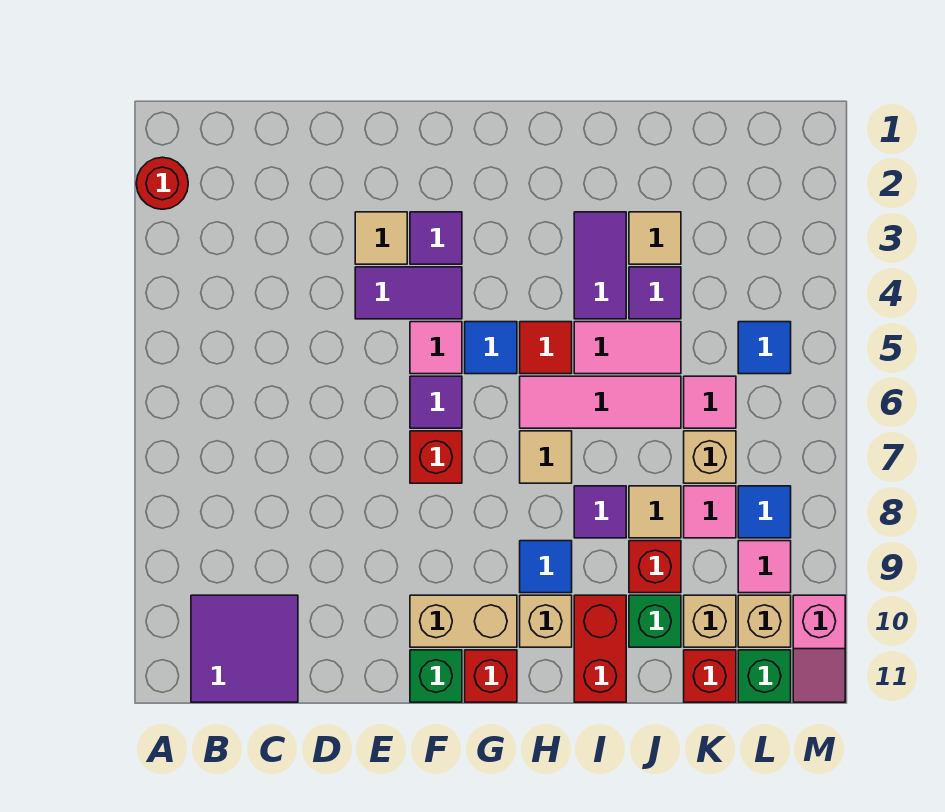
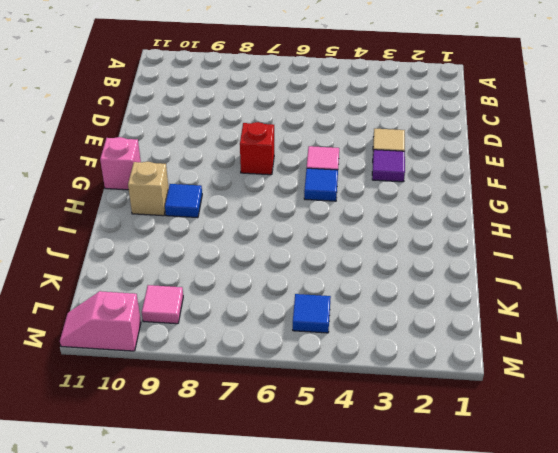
pink 1x1 brick [100,137,141,190] -> red 1x1 brick [465,650,517,702]
none -> red 1x1 round brick [136,157,188,209]
none -> purple 2x2 tile [191,595,298,702]
none -> purple 1x2 tile [355,267,462,319]
none -> purple 1x1 tile [410,376,462,428]

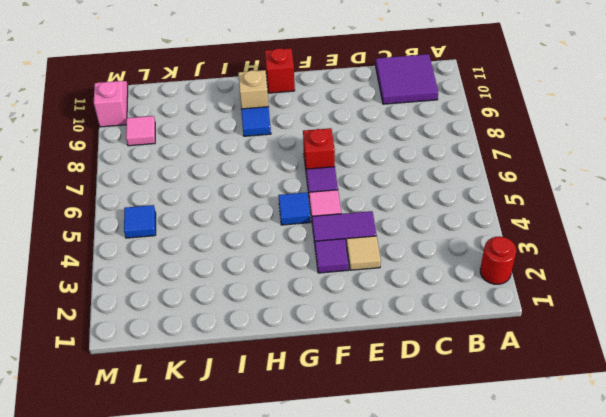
none -> tan 1x2 brick [410,595,517,647]
none -> green 1x1 brick [410,650,462,702]
none -> red 1x1 tile [520,322,572,374]
none -> pink 1x3 tile [520,376,681,428]

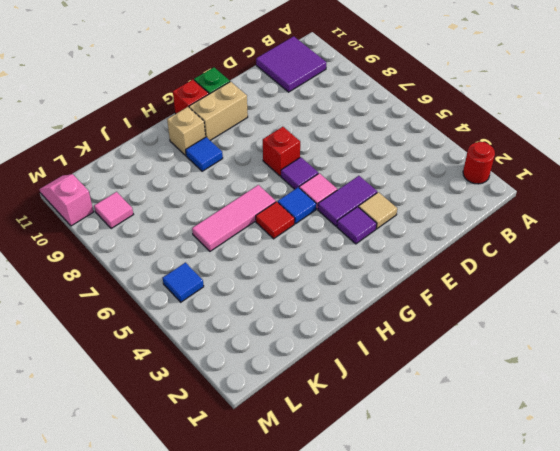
none -> tan 1x1 tile [520,431,572,483]
none -> purple 1x2 tile [574,212,626,319]
none -> pink 1x2 tile [574,322,681,374]
none -> purple 1x1 tile [574,486,626,538]

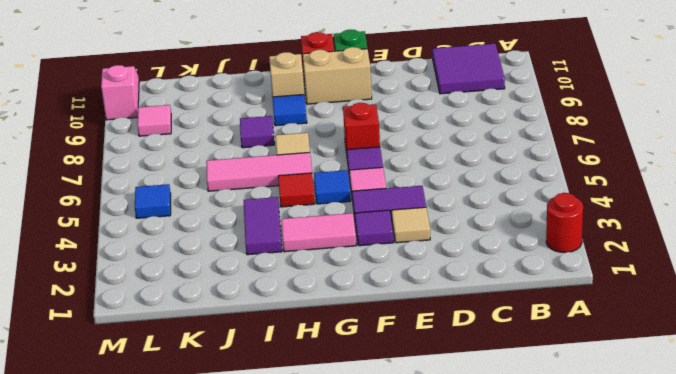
pink 1x2 tile [281,213,356,252] -> pink 1x2 tile moved to [574,322,681,374]
none -> red 1x2 brick [574,595,626,702]
none -> tan 1x1 tile [629,212,681,264]
none -> purple 1x1 tile [629,267,681,319]
none -> tan 1x1 tile [629,486,681,538]

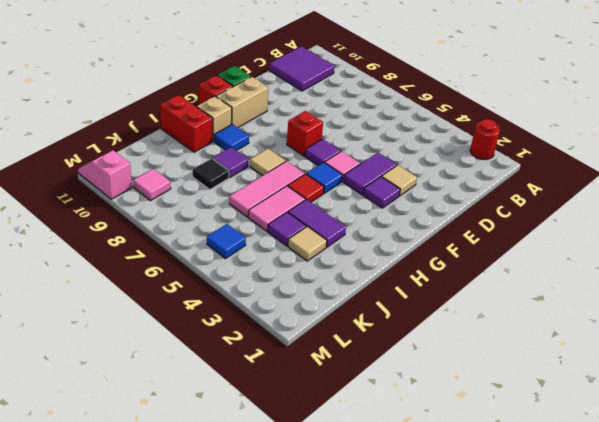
black 1x1 tile [193,158,229,189] -> tan 1x1 tile [629,486,681,538]
none -> red 1x1 brick [629,541,681,593]
none -> green 1x1 brick [629,595,681,647]
none -> pink 1x1 tile [684,376,736,428]
none -> tan 1x1 brick [684,431,736,483]

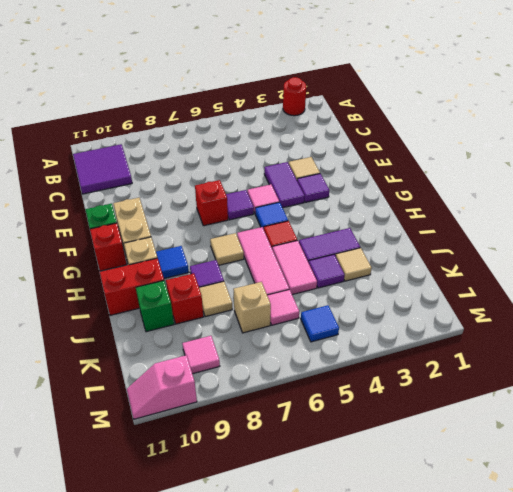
none -> pink 1x1 tile [684,486,736,538]
none -> tan 1x1 brick [684,595,736,647]
none -> red 1x1 brick [684,650,736,702]
none -> blue 1x1 tile [738,486,791,538]

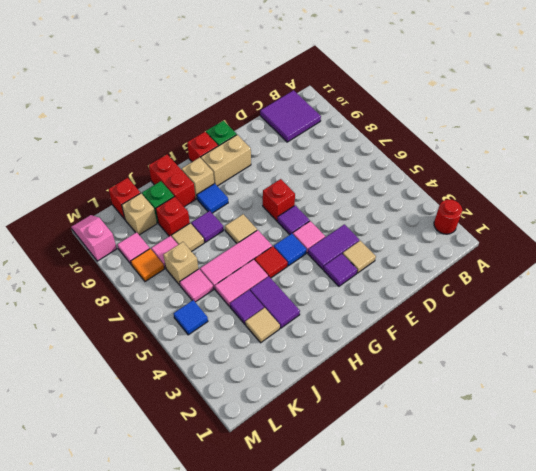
orange 1x1 tile [131,249,164,282] -> blue 1x1 tile [738,486,791,538]
none -> tan 1x1 brick [738,595,791,647]
none -> green 1x1 brick [738,650,791,702]

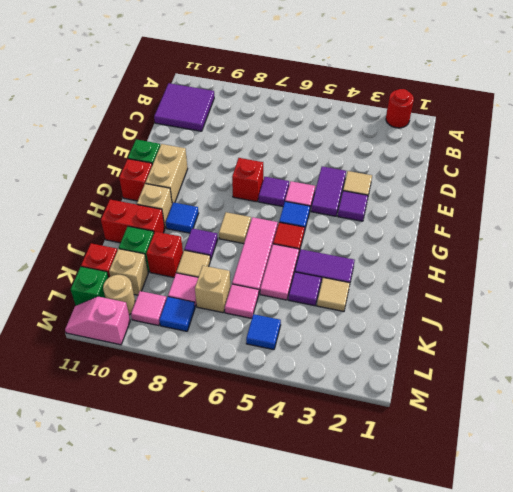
tan 1x1 round brick [103,275,135,315] -> tan 1x1 brick [738,595,791,647]

